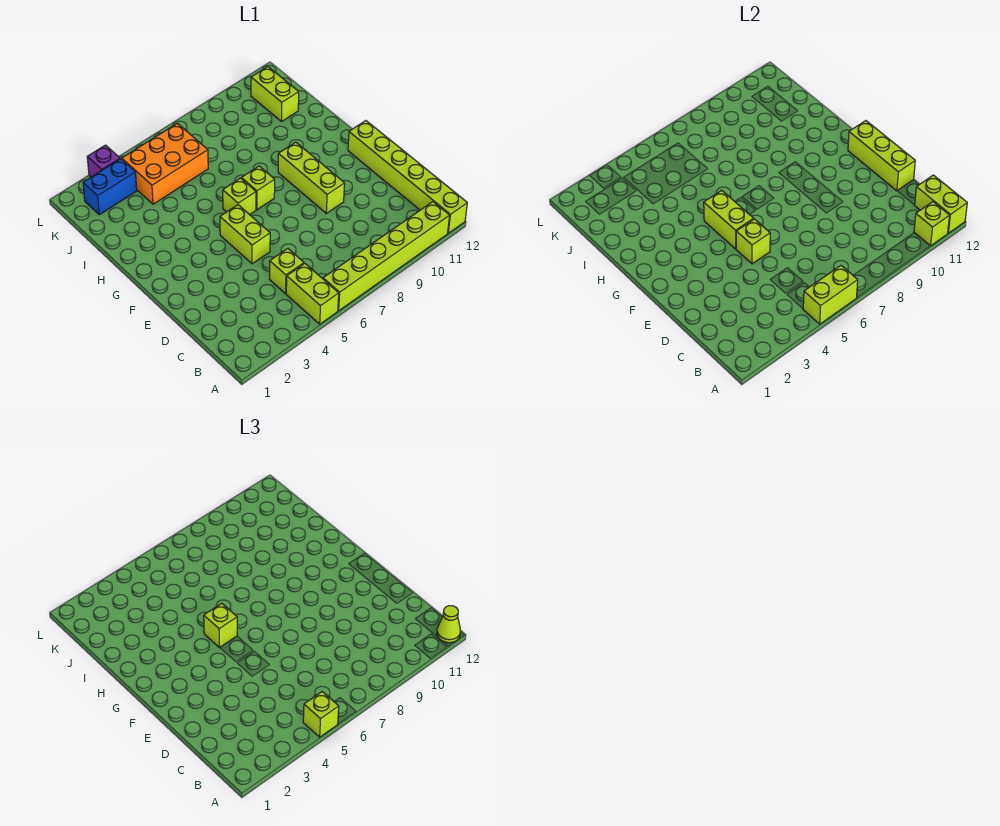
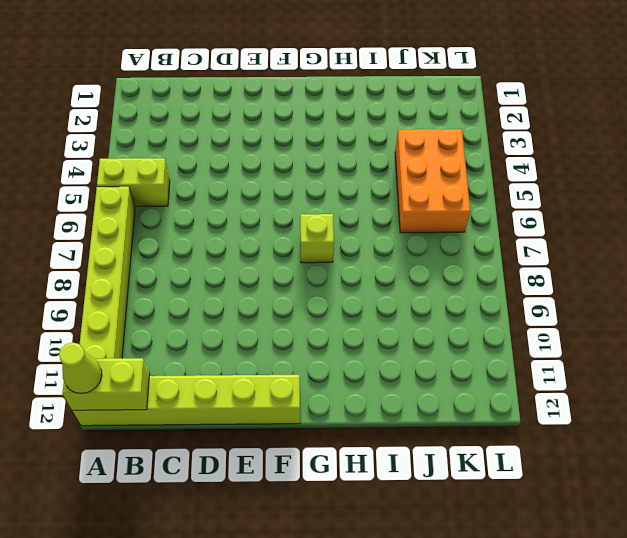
none -> lime 1x1 brick [269,249,304,294]
none -> lime 1x2 brick [220,205,270,264]
none -> lime 1x3 brick [278,142,345,213]

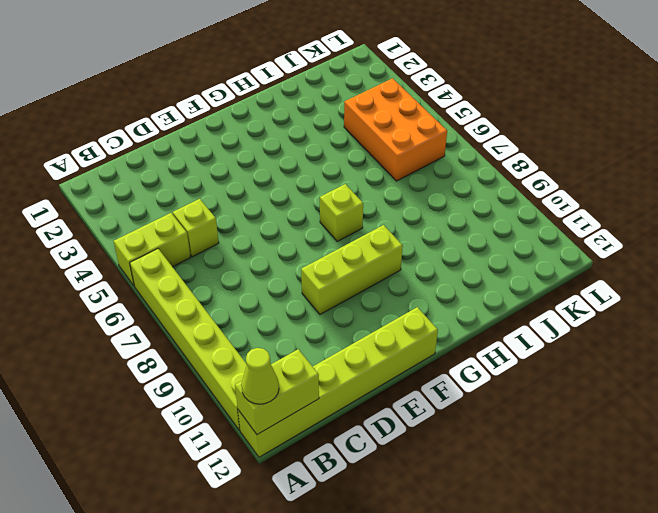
none -> lime 1x2 brick [220,205,270,264]
none -> lime 1x1 brick [223,178,256,215]
none -> lime 1x2 brick [251,67,299,122]

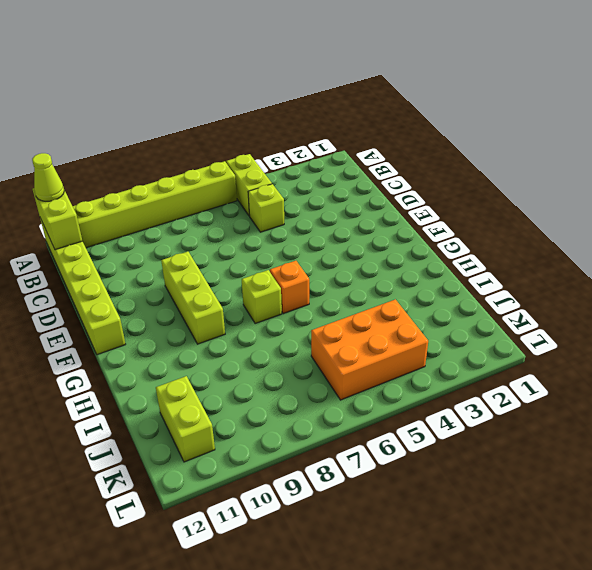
orange 1x1 brick [270,261,309,314] -> lime 1x1 brick [223,178,256,215]
none -> lime 1x2 brick [220,205,270,264]
none -> blue 1x2 brick [83,159,137,215]
none -> purple 1x1 brick [87,145,120,177]

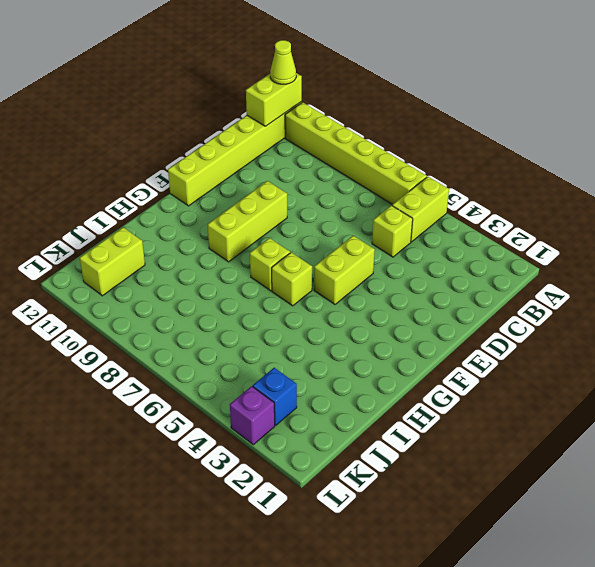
blue 1x1 brick [253,368,297,425] -> blue 1x2 brick [83,159,137,215]
none -> orange 2x3 brick [122,123,208,204]
none -> lime 1x2 brick [803,266,858,324]
none -> lime 1x1 brick [914,202,950,246]

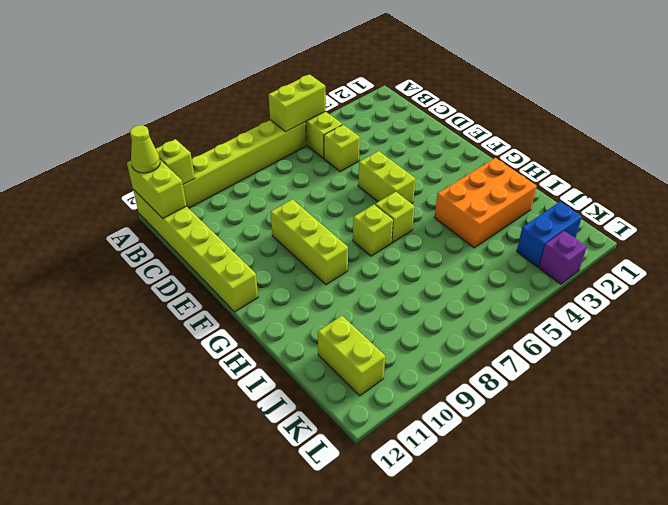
orange 2x3 brick [435,158,537,248] -> orange 2x3 brick moved to [122,123,208,204]
none -> lime 1x3 brick [848,121,915,191]
none -> lime 1x1 brick [736,219,770,264]
none -> lime 1x2 brick [704,190,754,249]

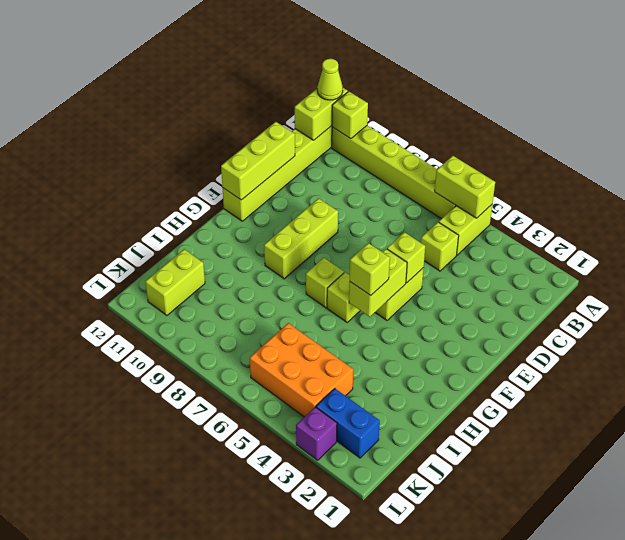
none -> lime 1x1 brick [303,692,339,737]

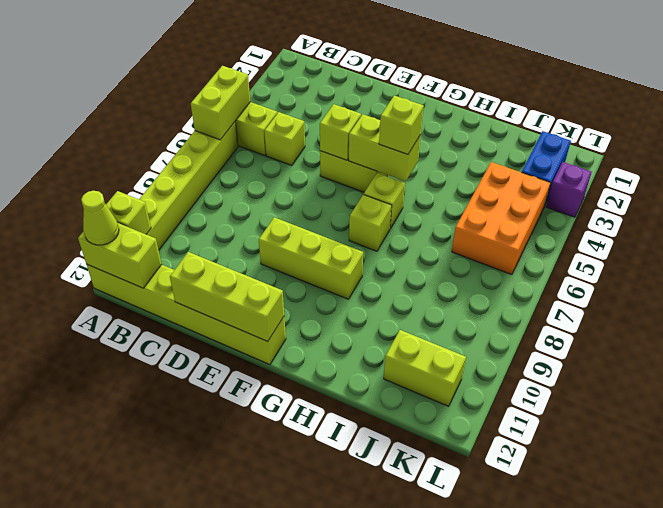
none -> lime 1x1 brick [303,692,339,737]

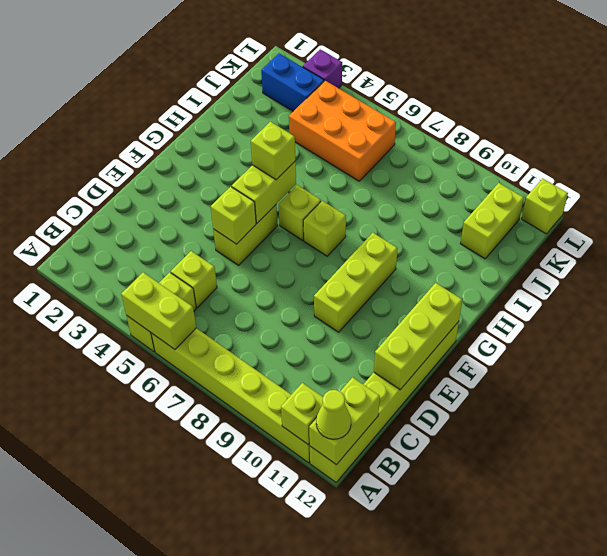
lime 1x1 brick [522,178,568,234] -> lime 1x1 brick moved to [303,692,339,737]

